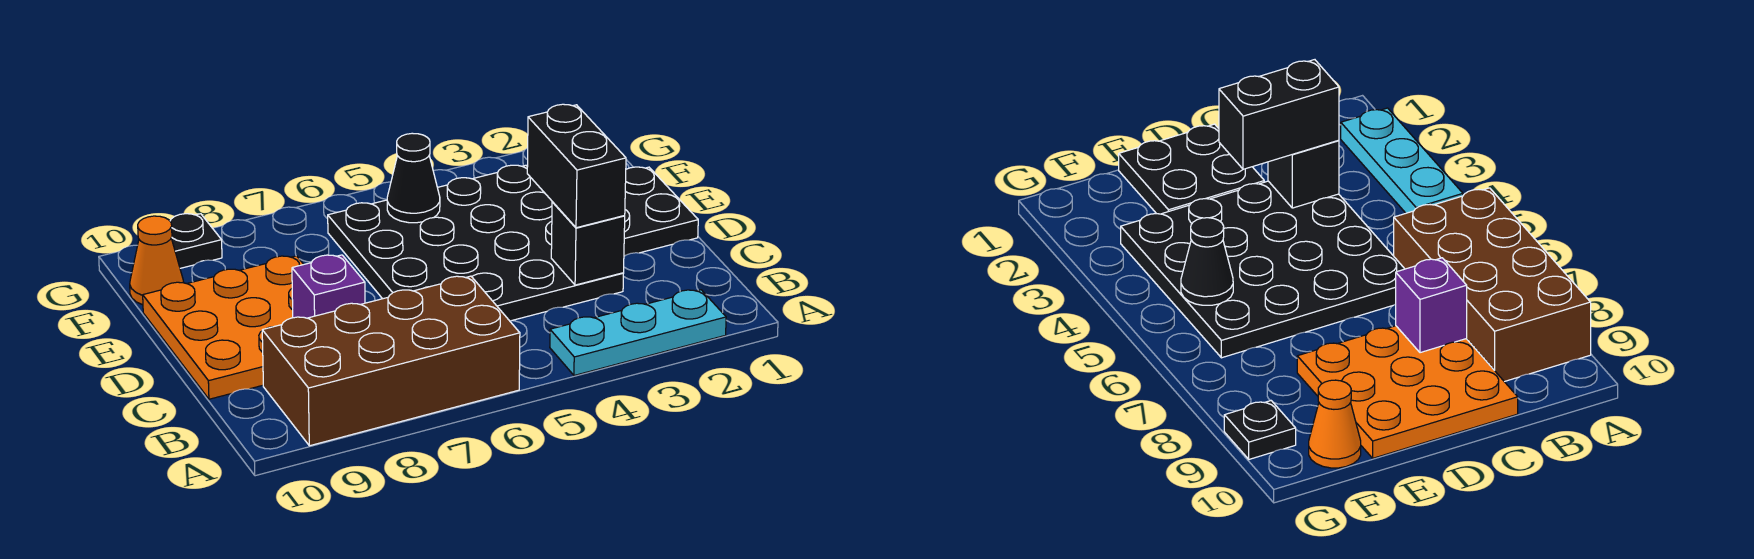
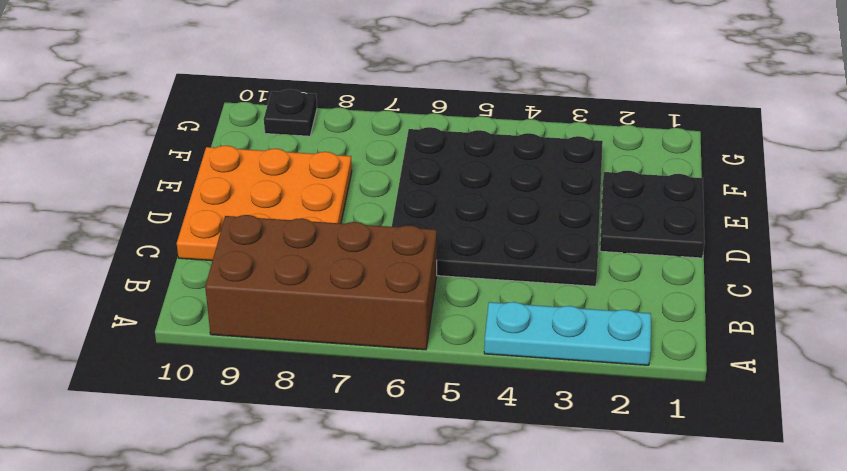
none -> orange 1x1 cone [130,216,183,305]
none -> black 1x1 brick [551,202,625,285]

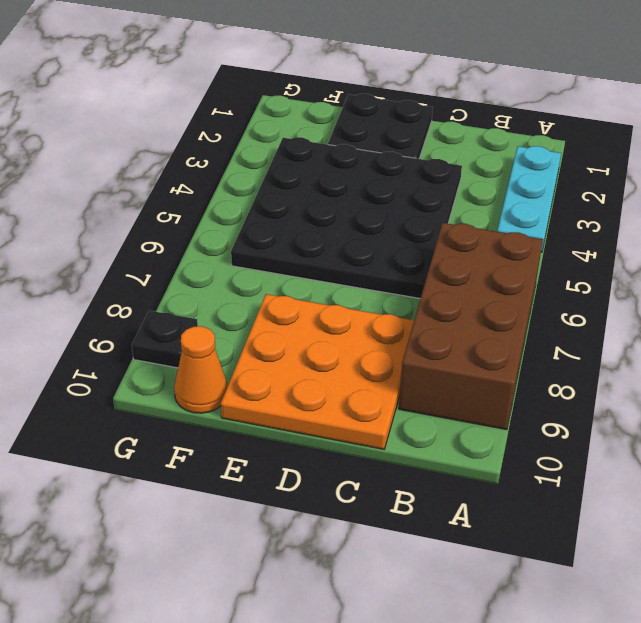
none -> black 1x1 brick [551,202,625,285]
none -> purple 1x1 brick [292,255,365,318]

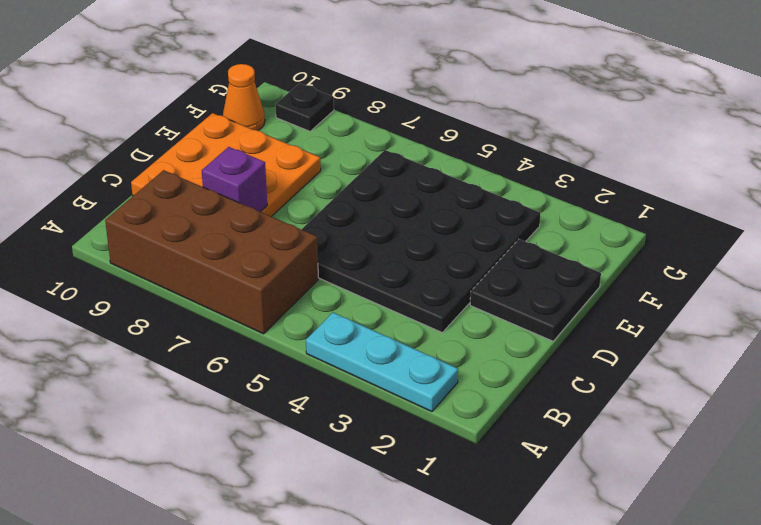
none -> black 1x1 brick [551,202,625,285]
none -> black 1x1 cone [387,133,440,223]

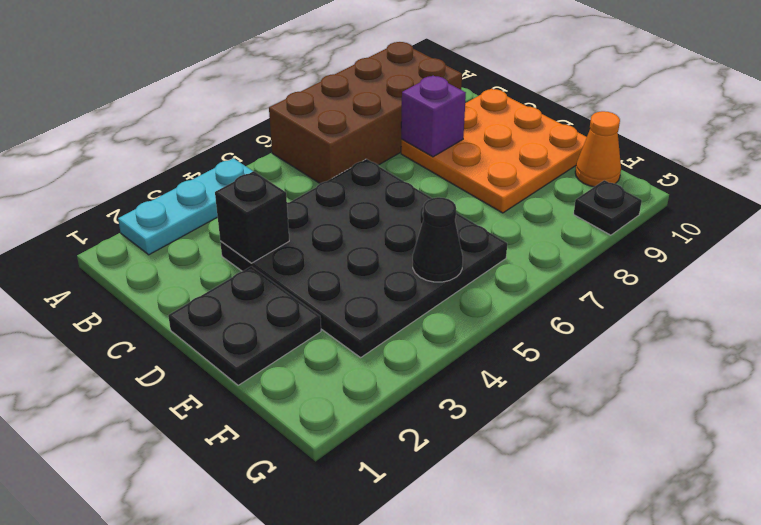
none -> black 1x2 brick [527,104,626,228]

